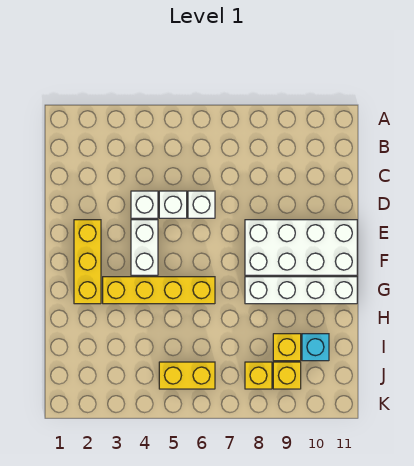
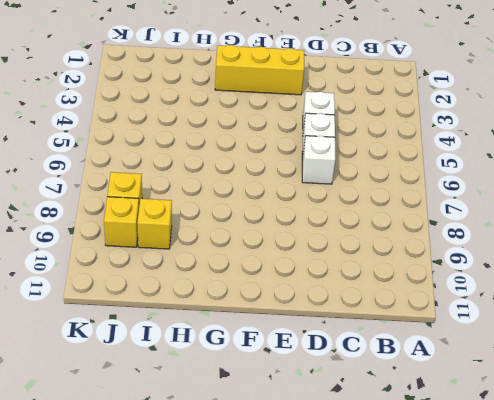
none -> white 1x2 brick [131,220,158,275]
none -> white 2x4 brick [245,220,357,275]
none -> yellow 1x4 brick [103,277,215,304]

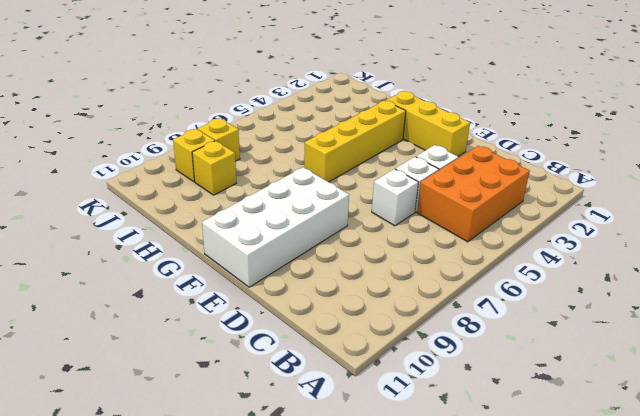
orange 2x3 brick [417,146,530,242] -> none
none -> white 1x2 brick [131,220,158,275]
none -> white 1x4 brick [245,277,357,304]
none -> cyan 1x1 brick [302,334,329,361]

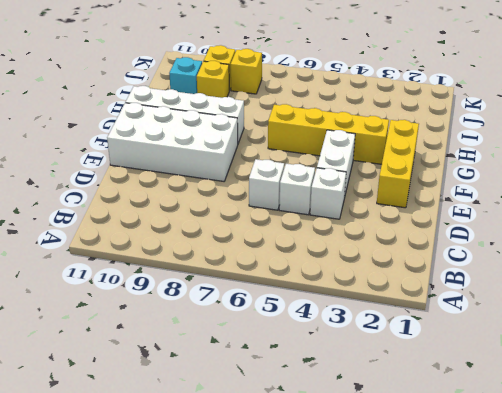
none -> yellow 1x2 brick [159,362,215,389]

